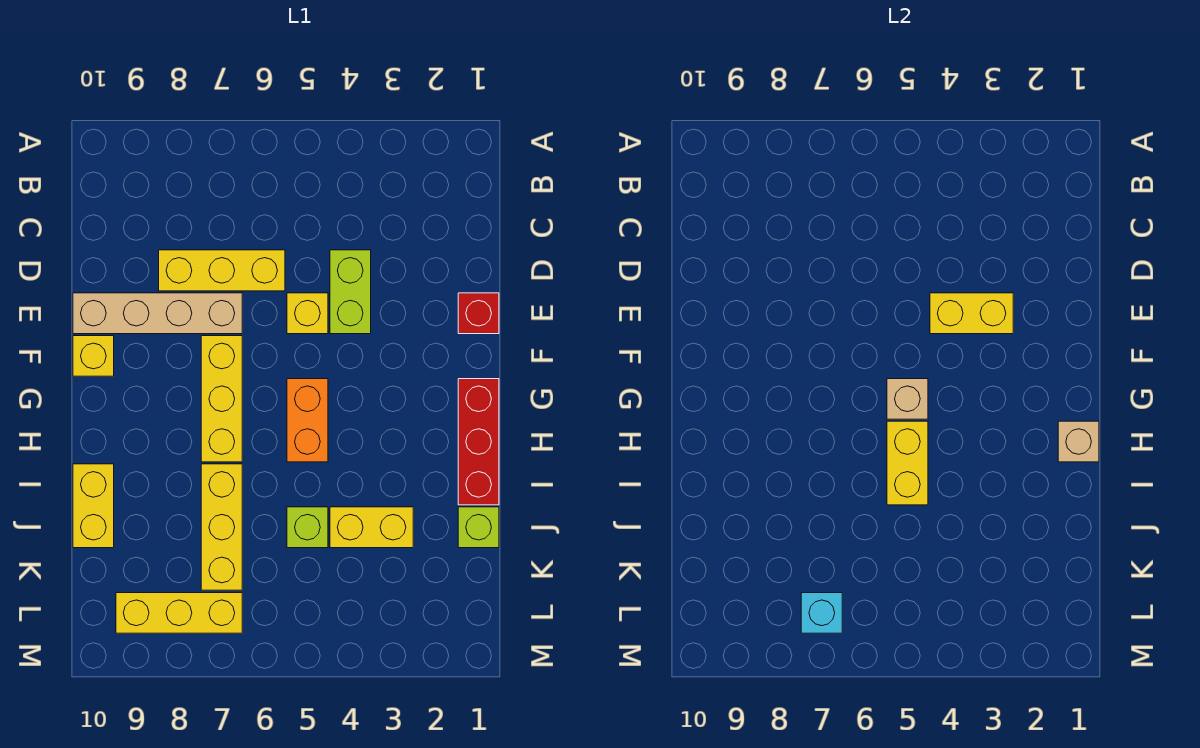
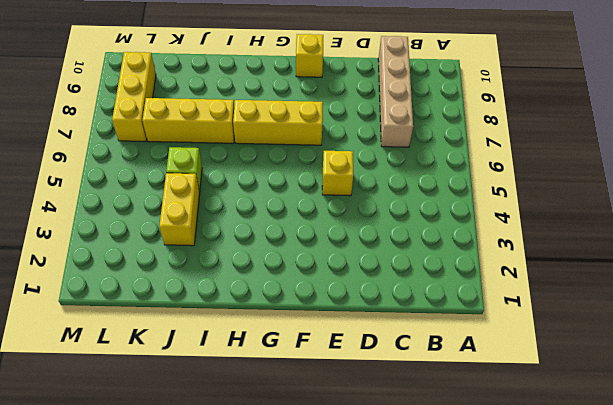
tan 1x4 brick [378,36,413,147] -> tan 1x4 brick moved to [73,293,242,334]
none -> lime 1x2 brick [330,250,371,334]
none -> yellow 1x3 brick [159,250,285,291]
none -> red 1x1 brick [458,293,499,334]

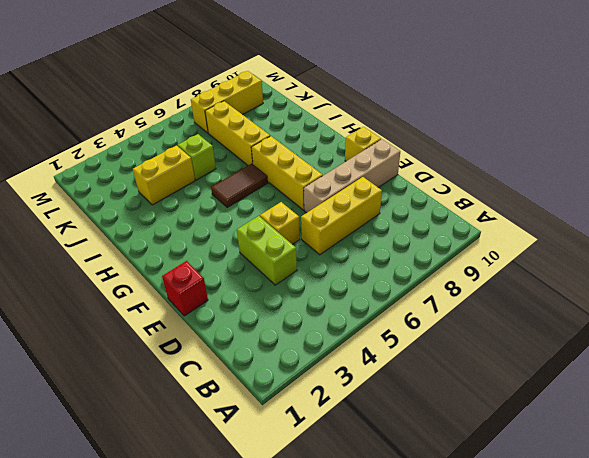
brown 1x2 tile [211,164,268,207] -> orange 1x2 brick [287,379,328,462]
none -> red 1x3 brick [458,379,499,505]
none -> yellow 1x2 brick [73,464,114,548]
none -> lime 1x1 brick [458,507,499,548]

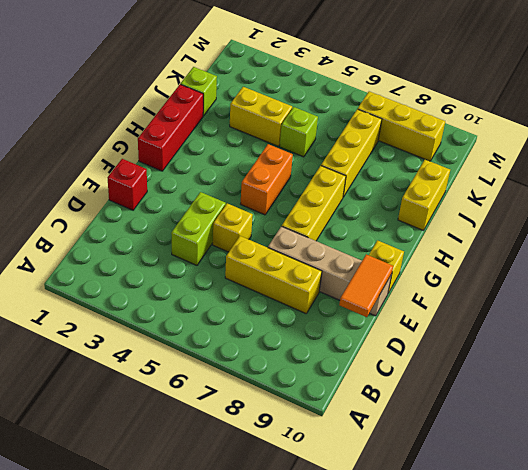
orange 1x2 tile [339,254,393,317] -> none
none -> yellow 1x2 brick [930,293,1013,334]
none -> tan 1x1 brick [887,379,928,419]
none -> tan 1x1 brick [1058,421,1099,462]

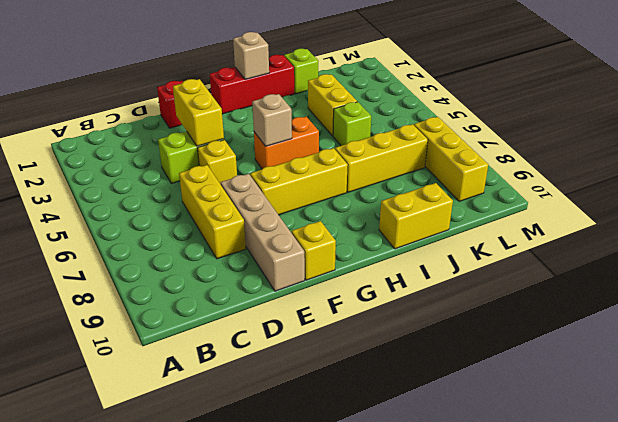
none -> yellow 1x2 brick [887,421,928,505]
none -> cyan 1x1 brick [801,593,842,633]

